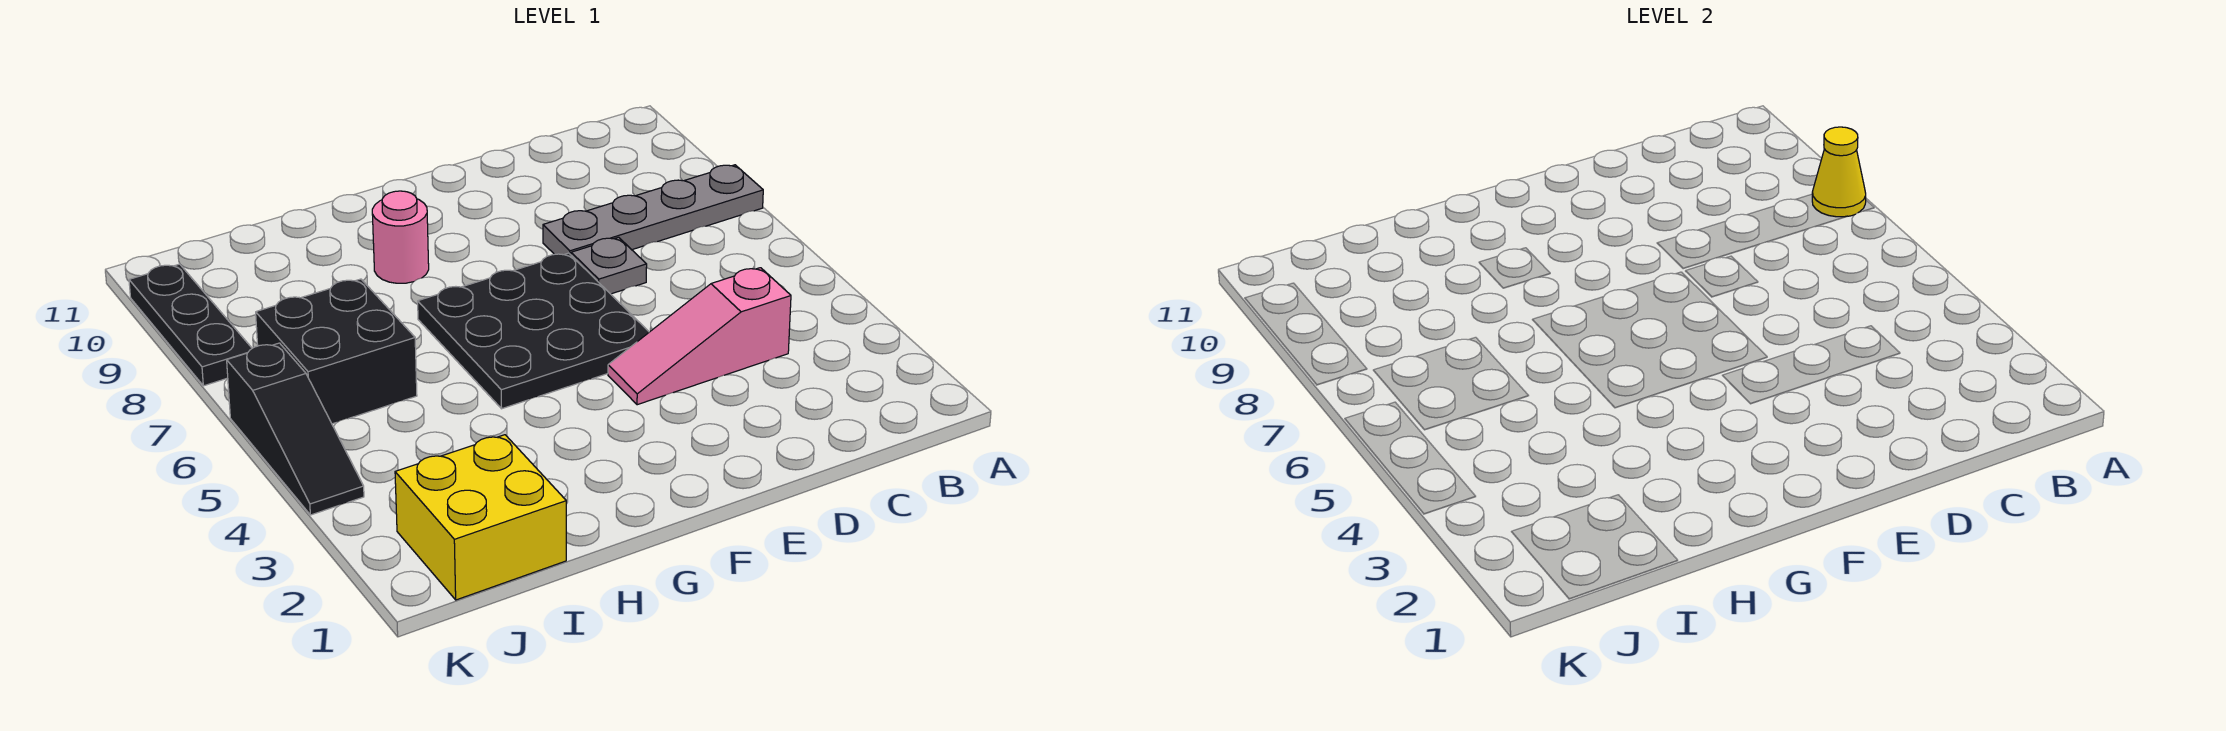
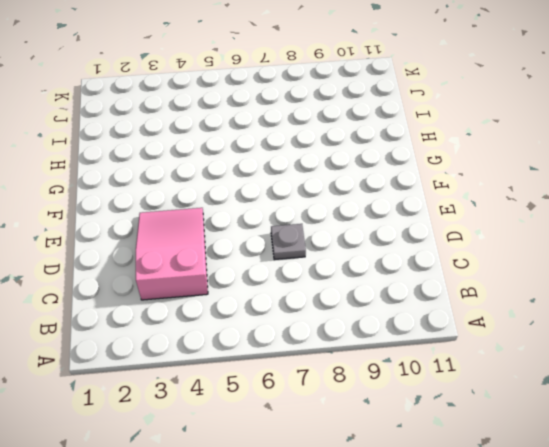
pink 2x3 slope [136,208,208,300] -> pink 1x3 slope [608,268,791,405]
none -> grey 1x4 plate [543,165,763,255]
none -> black 3x3 plate [418,253,649,409]

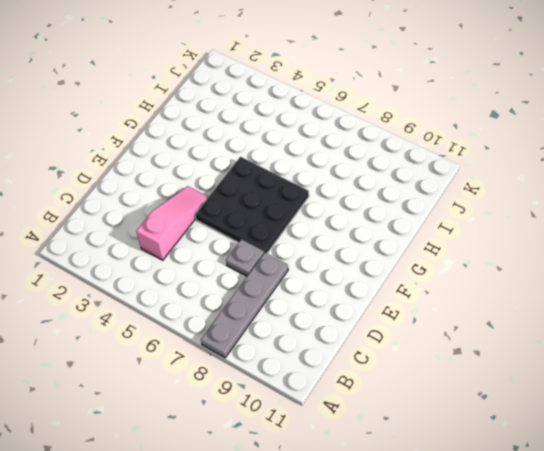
none -> pink 1x1 round brick [372,191,429,283]
none -> yellow 2x2 brick [395,435,566,600]

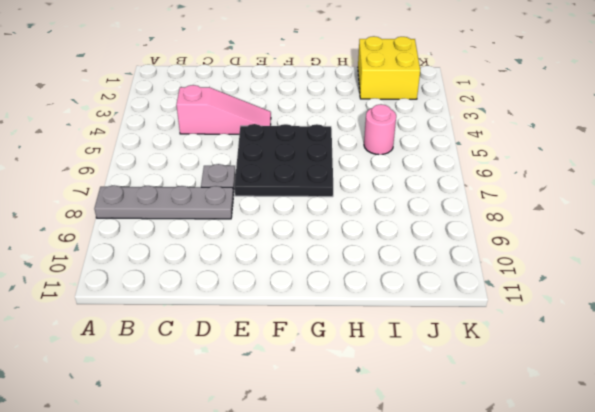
pink 1x1 round brick [364,104,396,155] -> pink 1x1 round brick moved to [372,191,429,283]
none -> black 2x2 brick [256,279,417,424]
none -> black 1x3 slope [227,343,364,515]

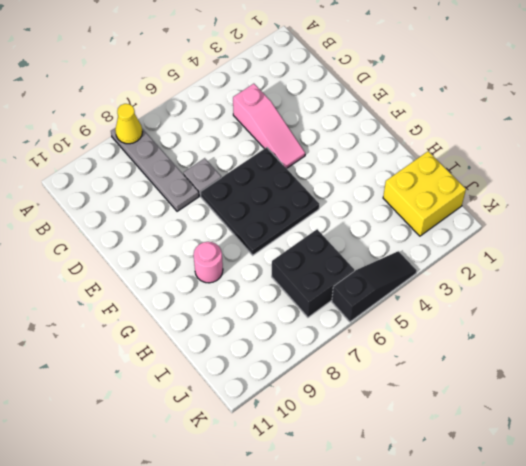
none -> black 1x3 plate [129,264,252,386]

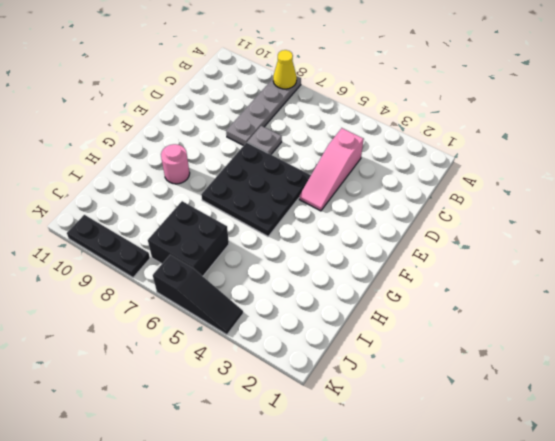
none -> yellow 2x2 brick [395,435,566,600]

